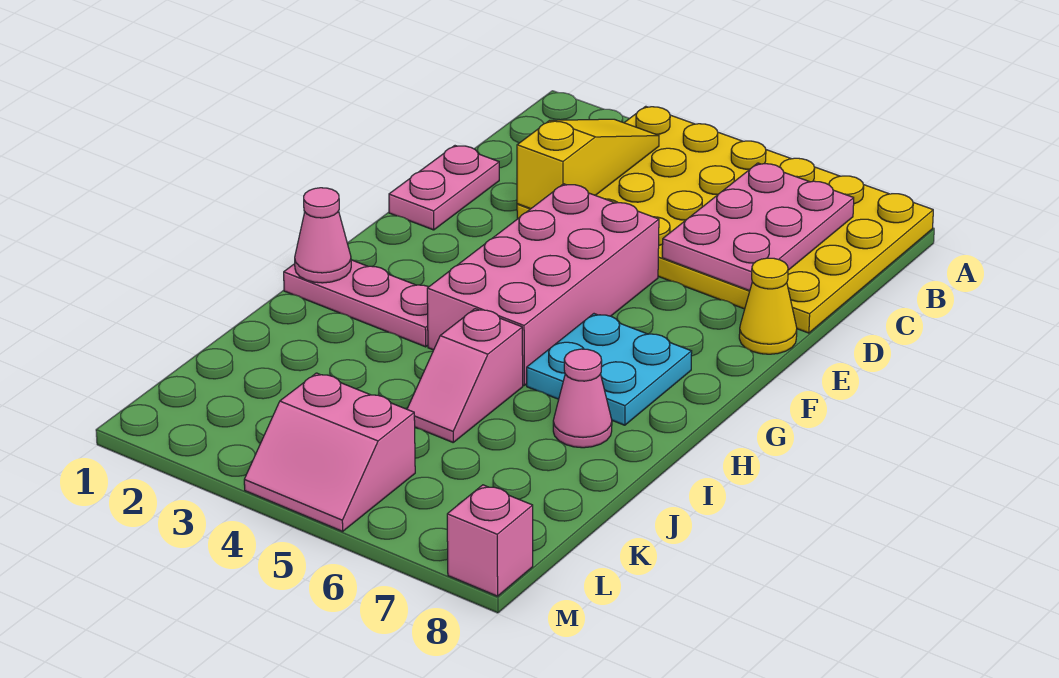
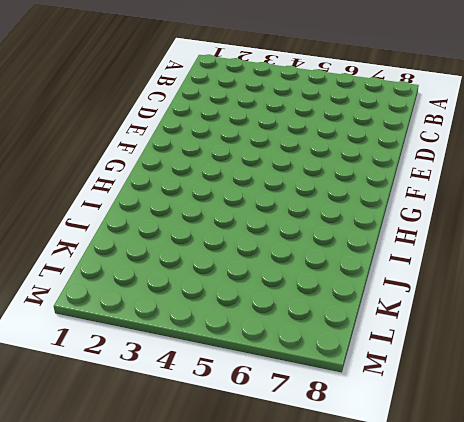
none -> yellow 4x6 plate [517,106,933,333]
none -> pink 1x2 plate [389,146,499,230]
none -> pink 2x4 brick [427,184,659,385]

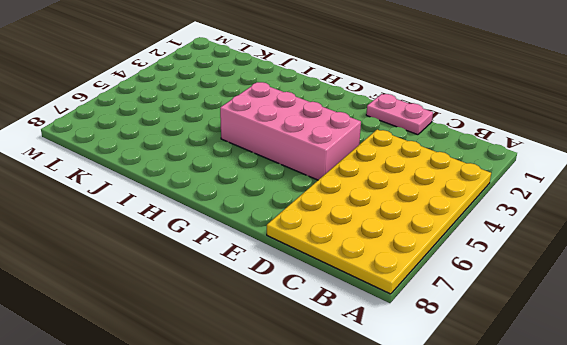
none -> yellow 1x1 cone [739,258,797,354]
none -> cyan 2x2 plate [527,314,692,425]
none -> pink 1x3 plate [284,260,428,347]

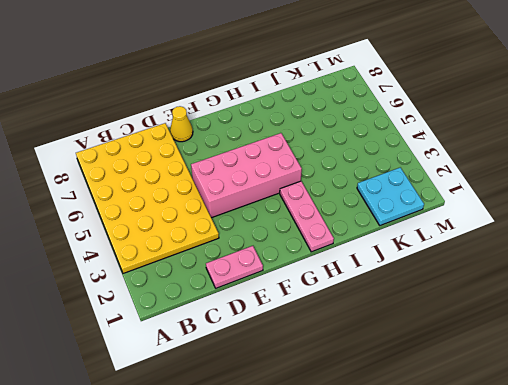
cyan 2x2 plate [357,168,424,225] -> cyan 2x2 plate moved to [527,314,692,425]
none -> pink 1x2 slope [407,309,523,442]
none -> pink 1x1 cone [553,349,612,448]
none -> pink 2x2 slope [244,373,415,531]

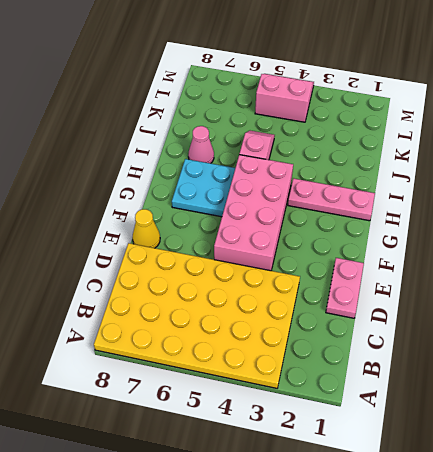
none -> pink 1x1 brick [447,485,533,596]
none -> yellow 1x3 slope [517,119,659,209]
none -> pink 2x3 plate [662,163,854,291]

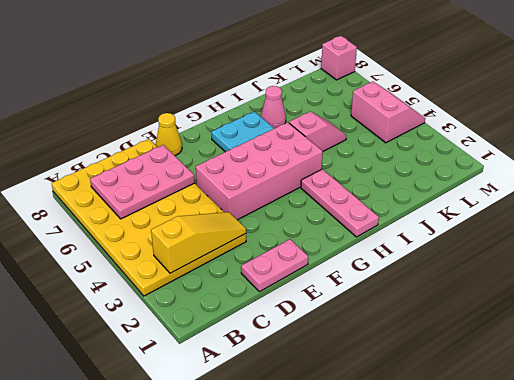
yellow 1x3 slope [151,212,246,273] -> yellow 1x3 slope turned to [517,119,659,209]
none -> pink 1x1 cone [295,188,351,283]

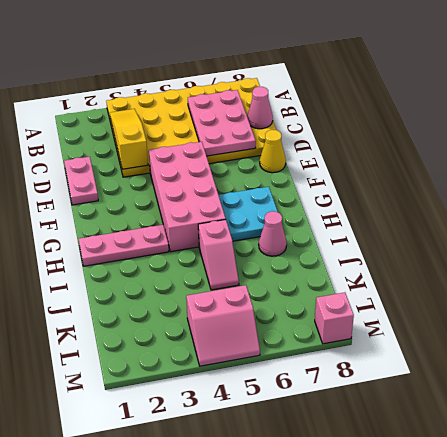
pink 1x1 cone [247,87,273,129] -> pink 1x1 cone moved to [295,188,351,283]

